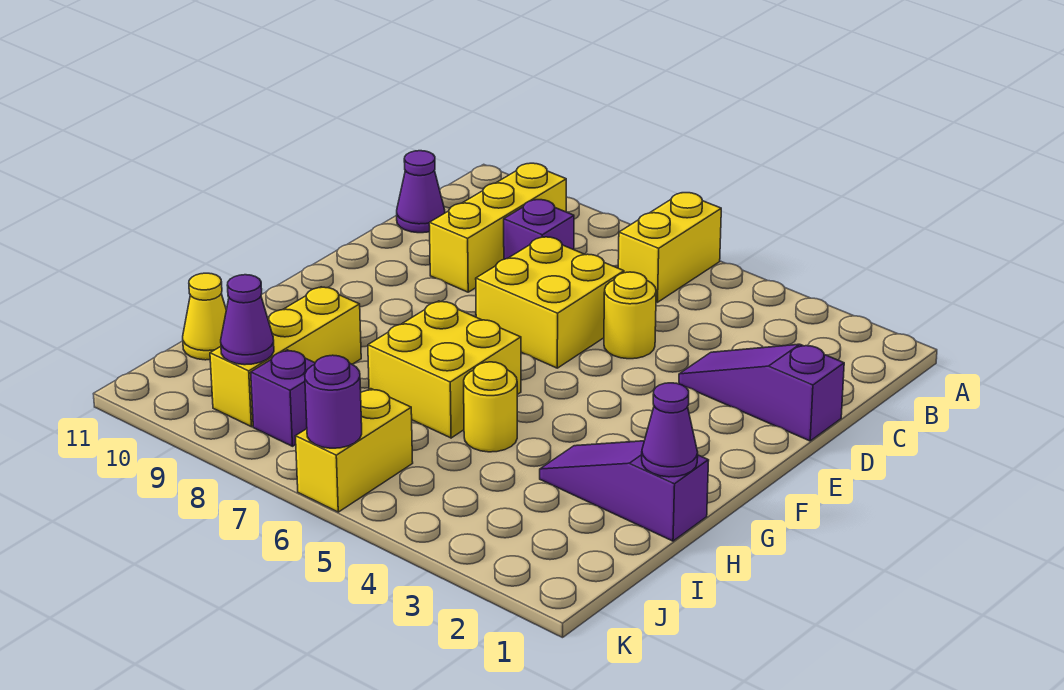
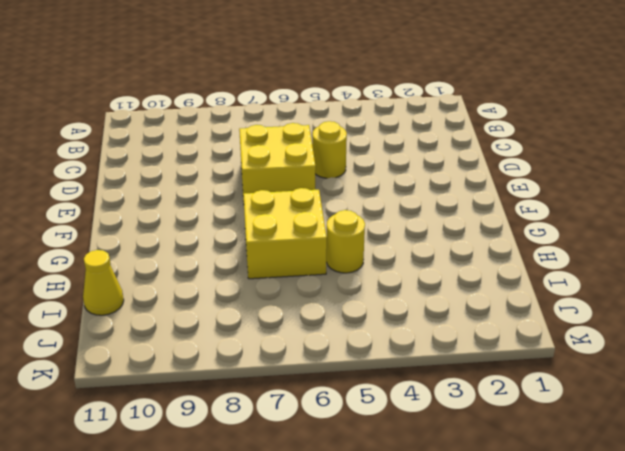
none -> yellow 1x2 brick [618,193,721,302]
none -> yellow 1x3 brick [429,163,566,292]
none -> purple 1x1 brick [504,200,574,259]

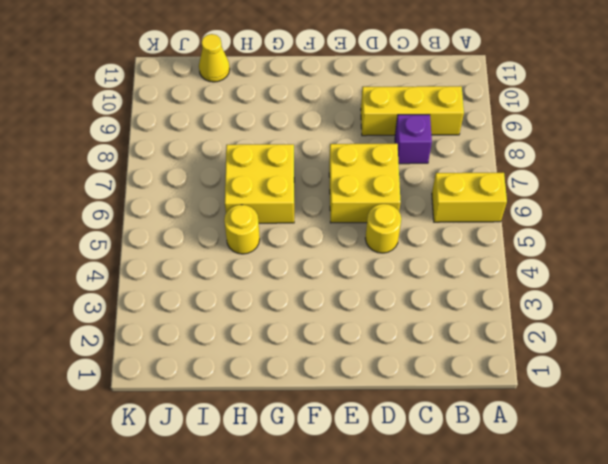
none -> purple 1x1 cone [397,151,445,233]
none -> purple 1x3 slope [679,344,844,441]
none -> purple 1x3 slope [540,441,709,541]

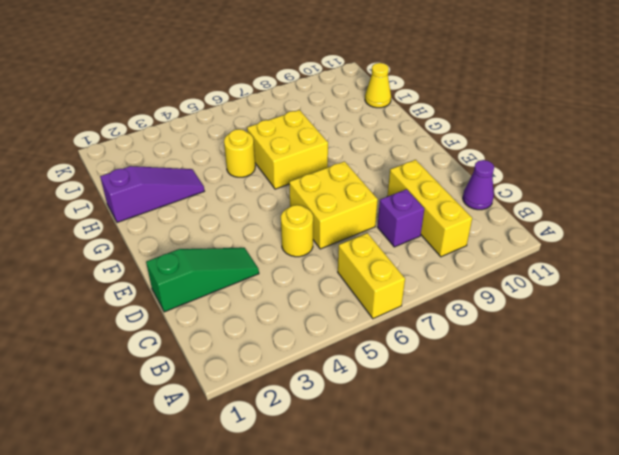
green 1x3 slope [146,248,259,312] -> purple 1x3 slope [679,344,844,441]
none -> yellow 1x3 brick [210,287,361,427]
none -> yellow 1x2 brick [296,389,413,512]
none -> purple 1x1 brick [251,350,315,446]

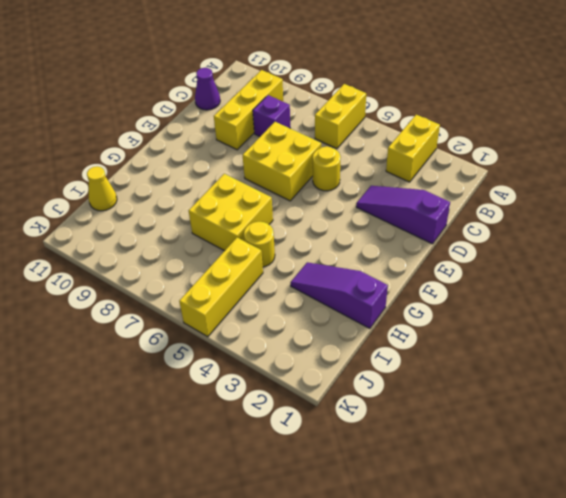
yellow 1x2 brick [386,115,440,182] -> yellow 1x2 brick moved to [296,389,413,512]
yellow 1x3 brick [179,238,263,337] -> yellow 1x3 brick moved to [210,287,361,427]
none -> purple 1x1 brick [251,350,315,446]
none -> purple 1x1 cone [642,383,698,477]
none -> purple 1x1 cone [221,275,274,365]

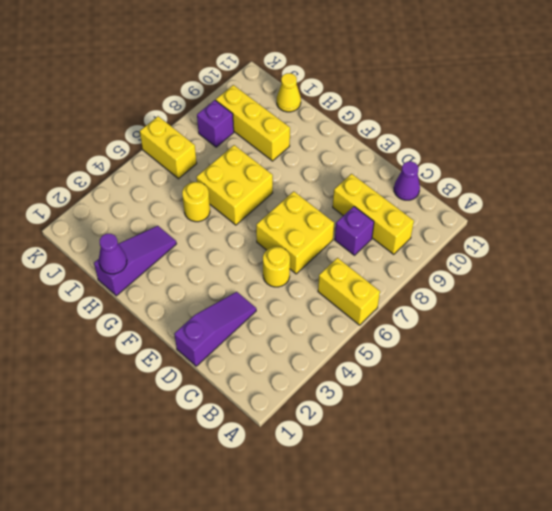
none -> purple 1x1 cone [221,275,274,365]
none -> purple 1x1 round brick [305,355,362,448]

